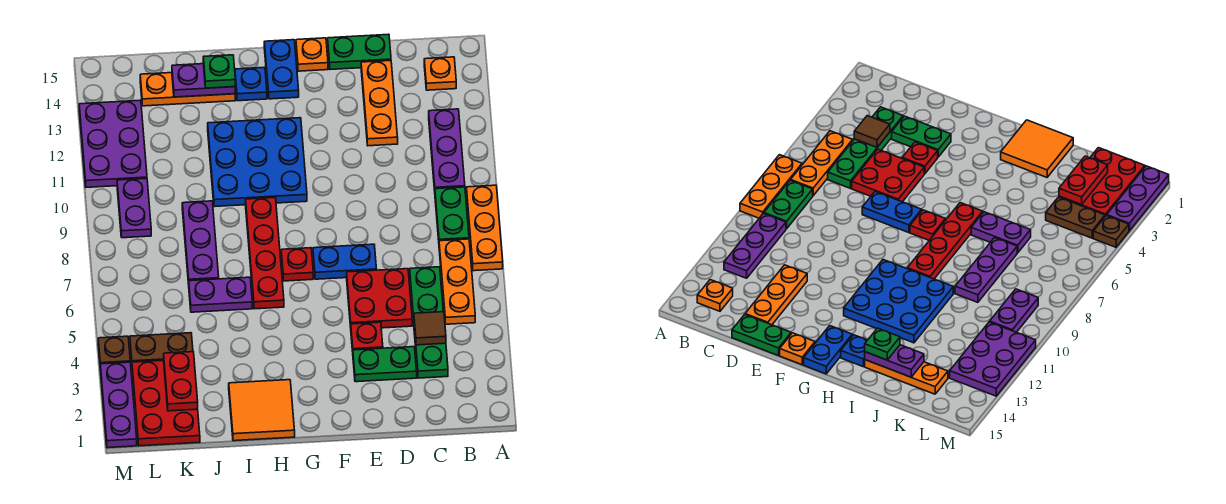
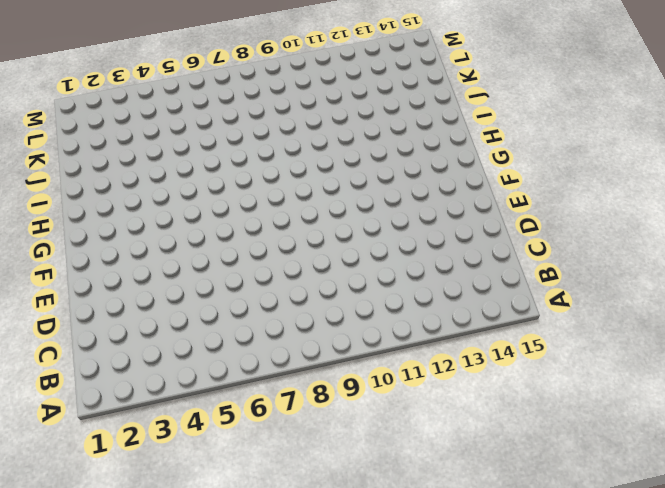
none -> orange 1x3 plate [466,185,503,271]
none -> orange 1x3 plate [439,239,475,324]
none -> green 1x2 plate [435,187,469,241]
none -> purple 1x3 plate [429,109,465,190]

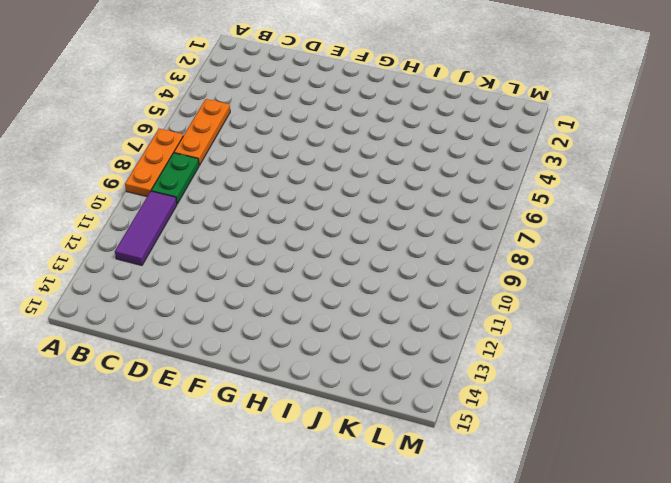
purple 1x3 tile [115,191,177,265] -> purple 1x3 plate [429,109,465,190]
none -> orange 1x1 plate [424,57,456,90]
none -> green 1x4 plate [410,267,448,378]
none -> green 1x2 plate [353,347,417,382]
none -> red 2x2 plate [347,269,412,328]

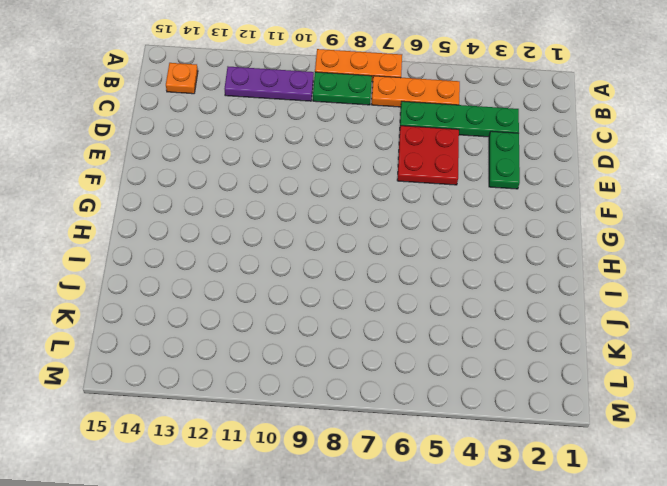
none -> orange 1x3 plate [361,60,398,146]
none -> green 1x2 plate [328,34,391,70]
none -> red 1x1 plate [351,322,383,351]
none -> blue 1x2 plate [313,244,377,279]

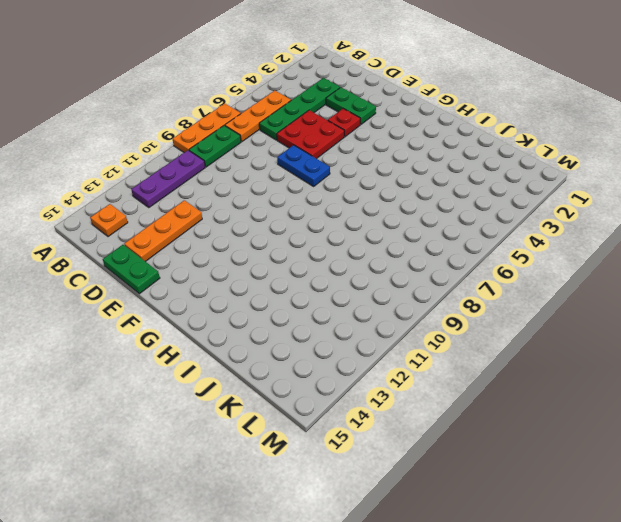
none -> orange 1x1 plate [296,38,328,71]
none -> red 1x1 plate [281,248,313,281]
none -> blue 3x3 plate [208,118,307,207]
none -> blue 1x2 plate [264,40,299,99]

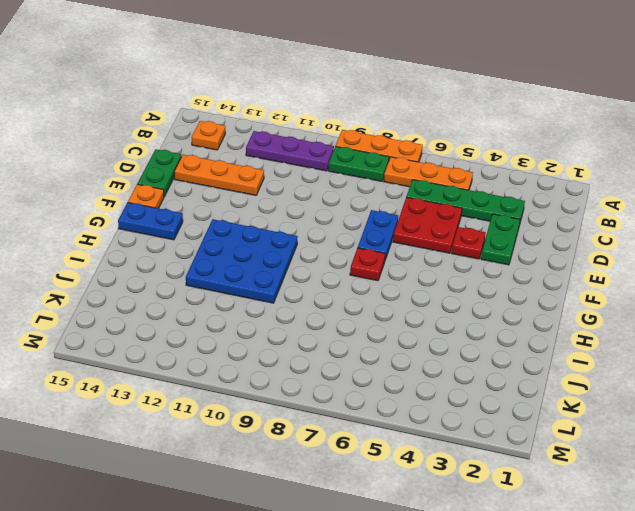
none -> orange 2x2 tile [229,380,295,441]
none -> red 1x4 plate [246,198,284,309]
none -> blue 1x1 plate [235,67,267,101]
none -> purple 1x2 plate [189,277,252,312]

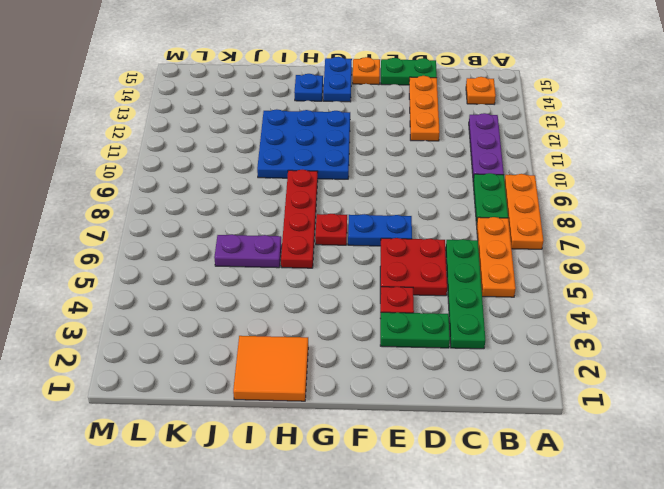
none -> orange 1x3 plate [140,73,235,106]
none -> purple 1x3 plate [182,201,219,284]
none -> red 2x3 plate [132,360,200,446]
none -> brown 1x2 plate [130,333,193,363]

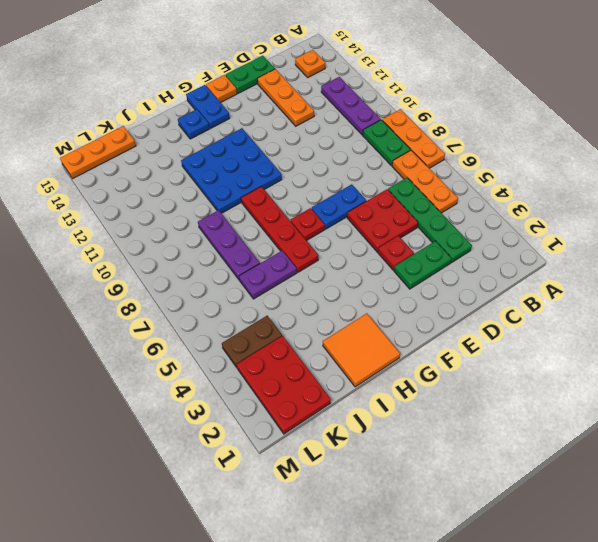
orange 1x3 plate [60,126,136,179] -> orange 1x3 plate moved to [140,73,235,106]
none -> purple 1x2 plate [117,178,151,238]
none -> purple 2x3 plate [79,100,147,187]
none -> purple 1x3 plate [100,362,137,448]
none -> brown 1x1 plate [98,336,130,364]

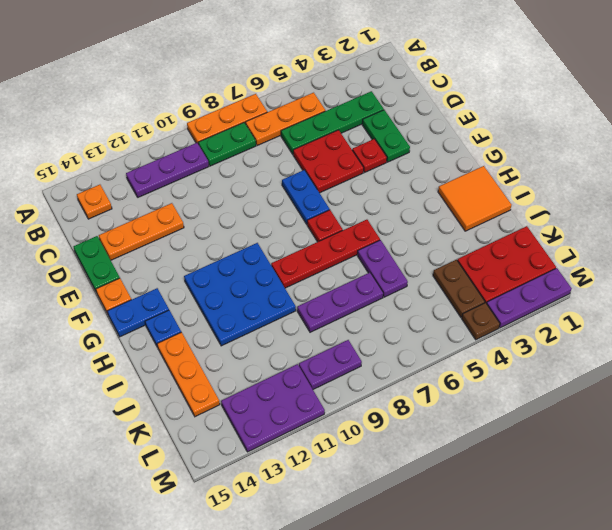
none -> brown 1x1 tile [414,312,446,345]
none -> purple 1x2 plate [172,64,235,97]
none -> red 1x2 plate [164,352,198,411]
none -> green 1x1 plate [203,55,235,88]

